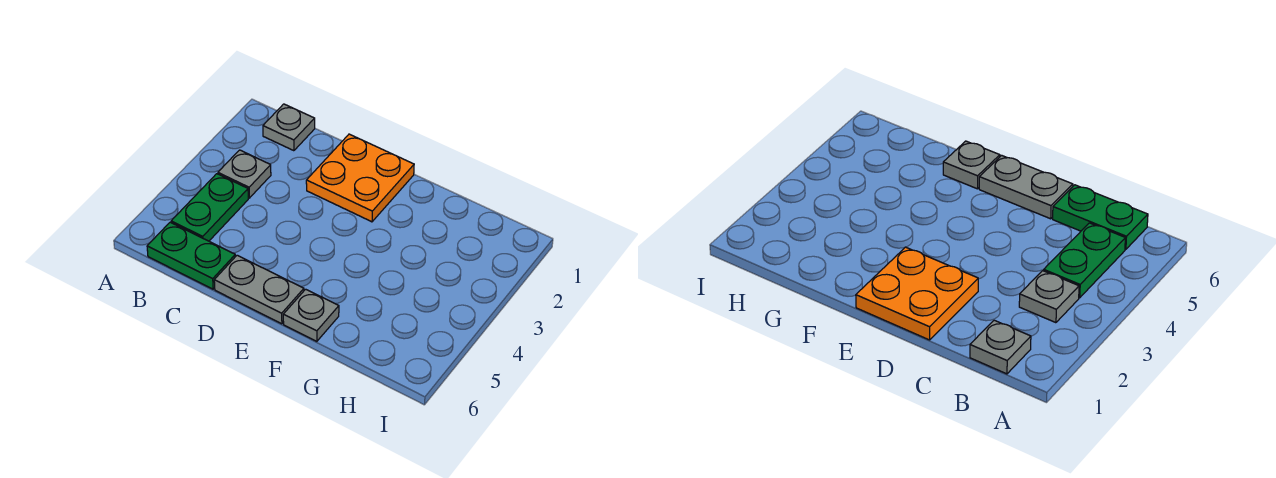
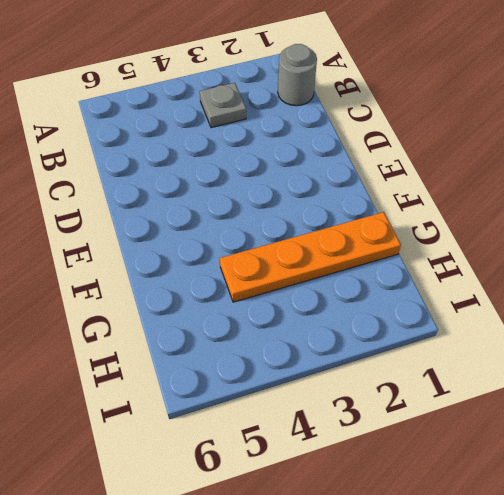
grey 1x1 round brick [278,44,317,106] -> grey 1x1 plate [263,104,315,151]
orange 1x4 plate [220,212,401,302] -> none
none -> green 1x2 plate [171,174,248,241]
none -> green 1x2 plate [147,222,235,289]

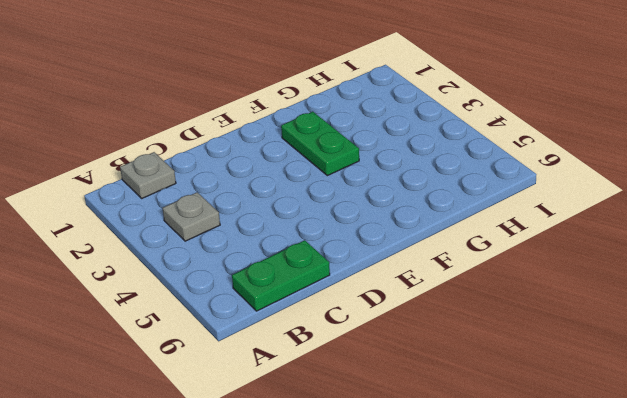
green 1x2 plate [281,112,359,176] -> green 1x2 plate moved to [171,174,248,241]
none -> orange 2x2 plate [306,134,414,222]
none -> grey 1x2 plate [214,255,304,324]

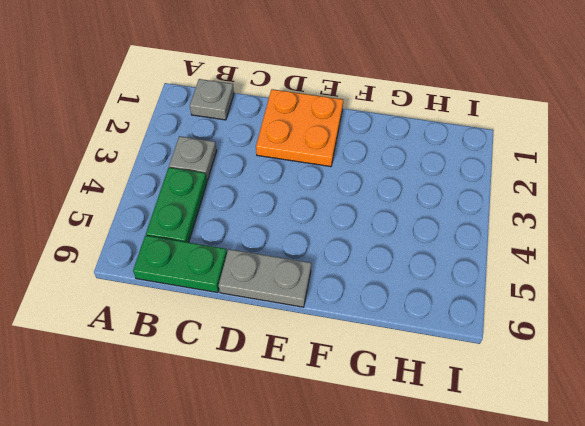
none -> grey 1x1 plate [283,289,339,341]

